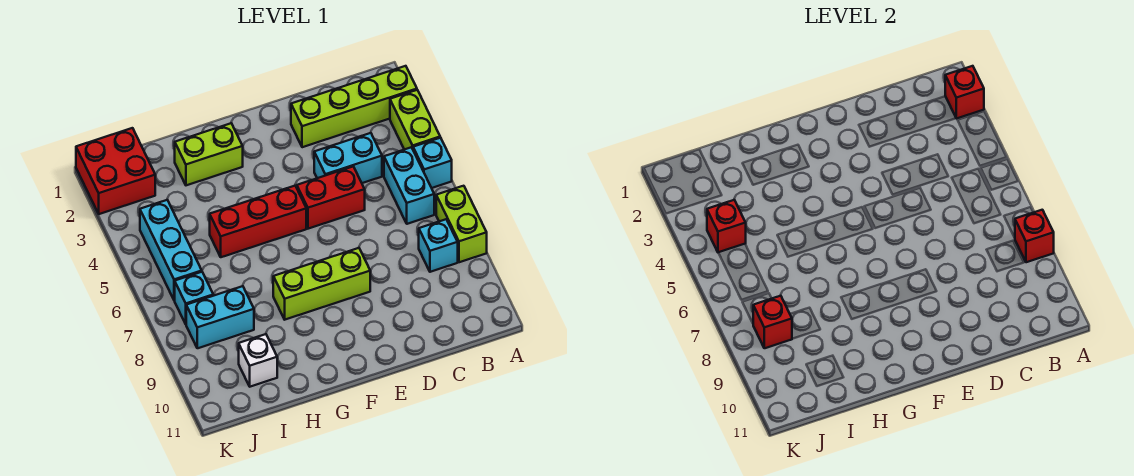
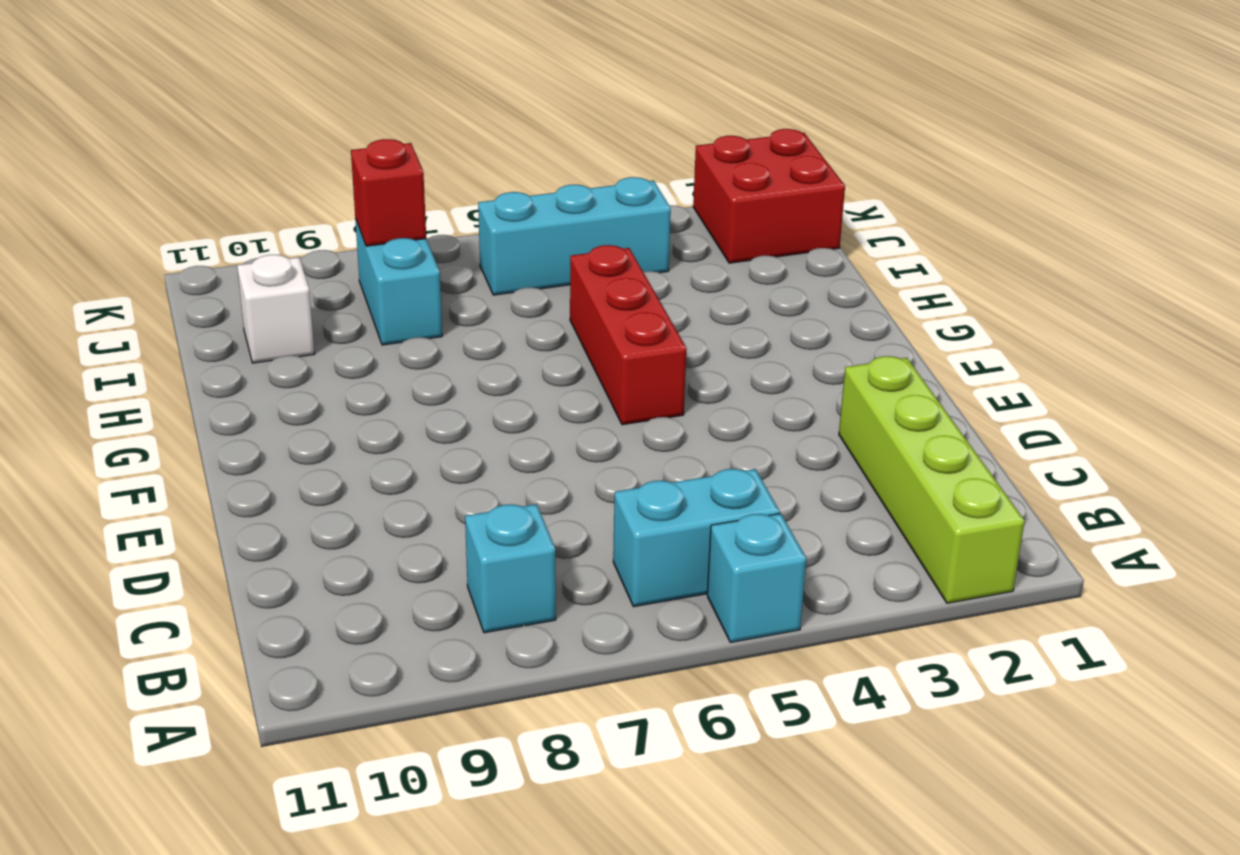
none -> lime 1x2 brick [390,90,440,150]
none -> lime 1x2 brick [436,186,487,262]
none -> cyan 1x2 brick [314,133,382,183]

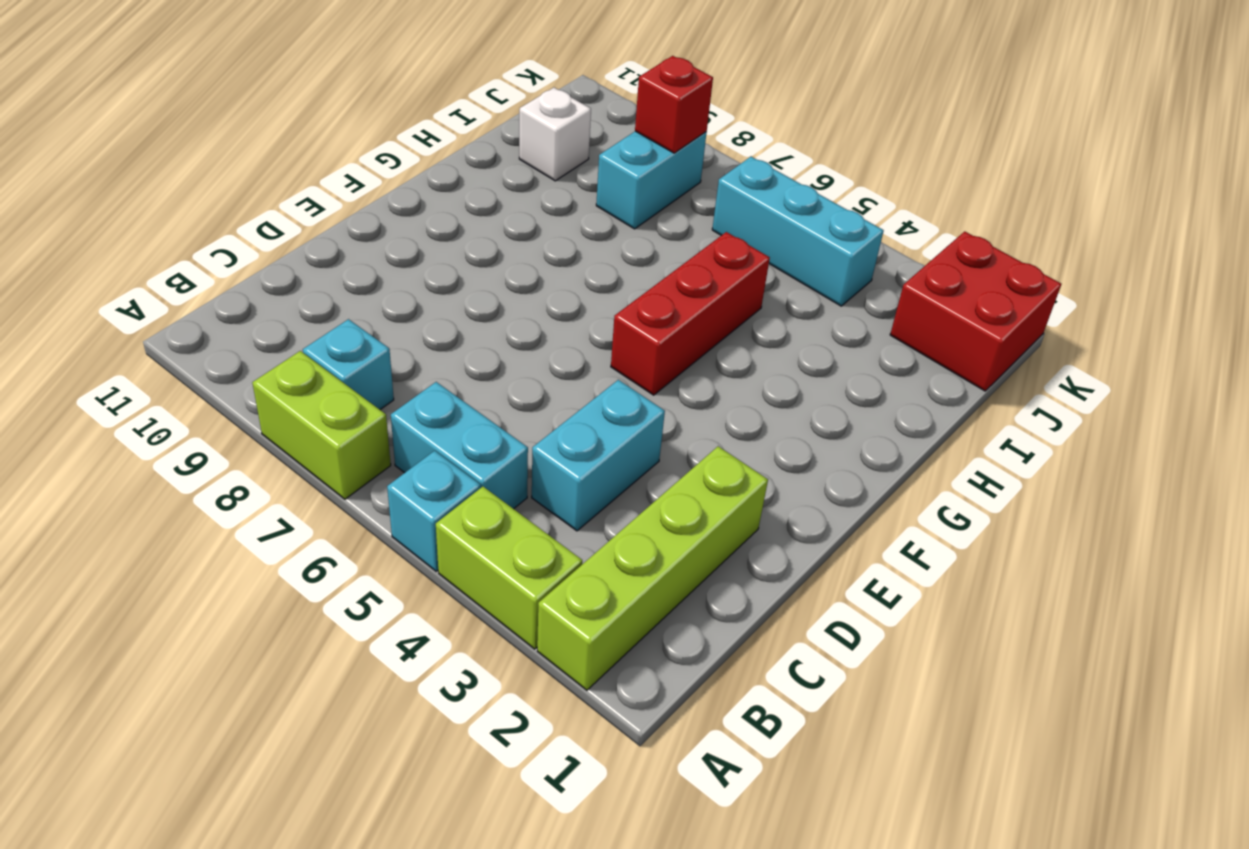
none -> red 1x2 brick [297,167,365,229]
none -> lime 1x3 brick [273,248,370,320]
none -> lime 1x2 brick [175,123,243,185]

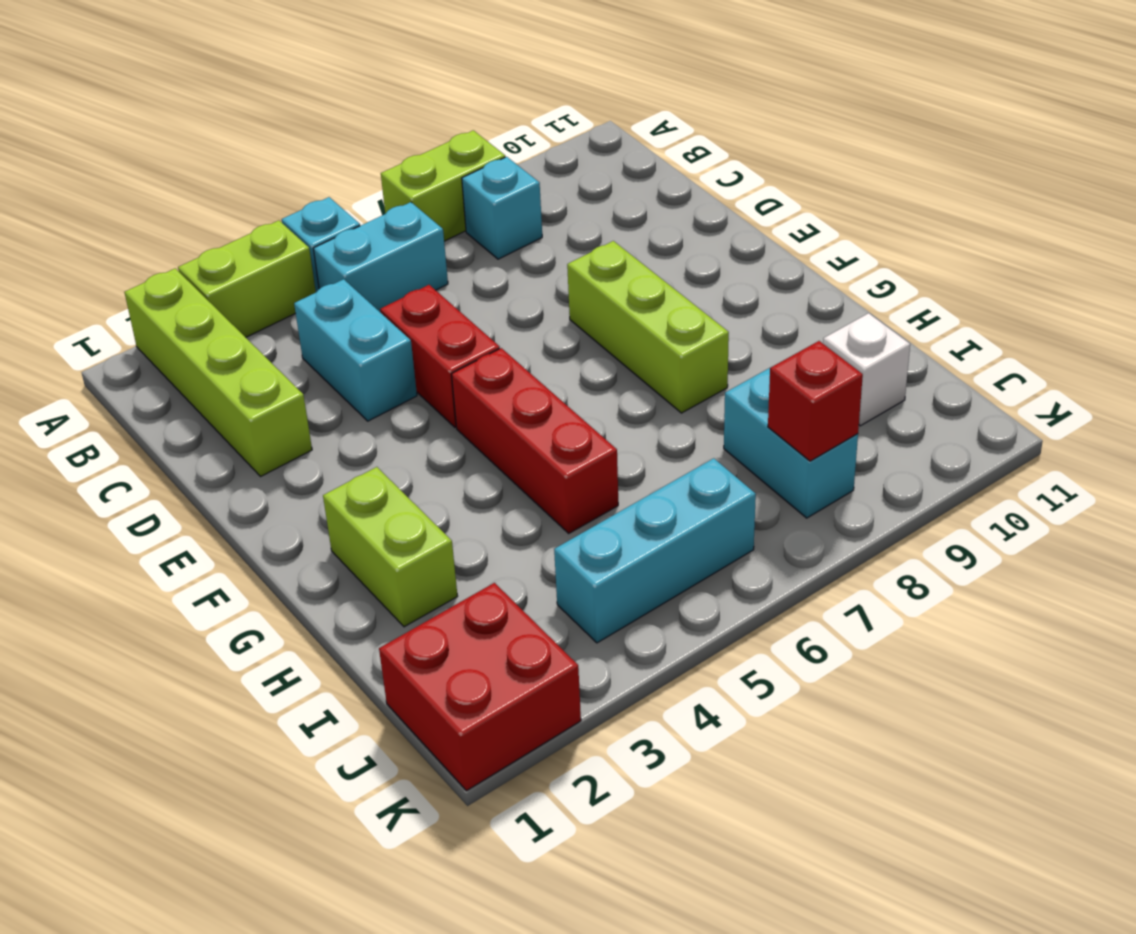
none -> cyan 1x1 brick [175,272,214,324]
none -> red 1x1 brick [945,66,984,119]
none -> red 1x1 brick [1015,210,1054,262]

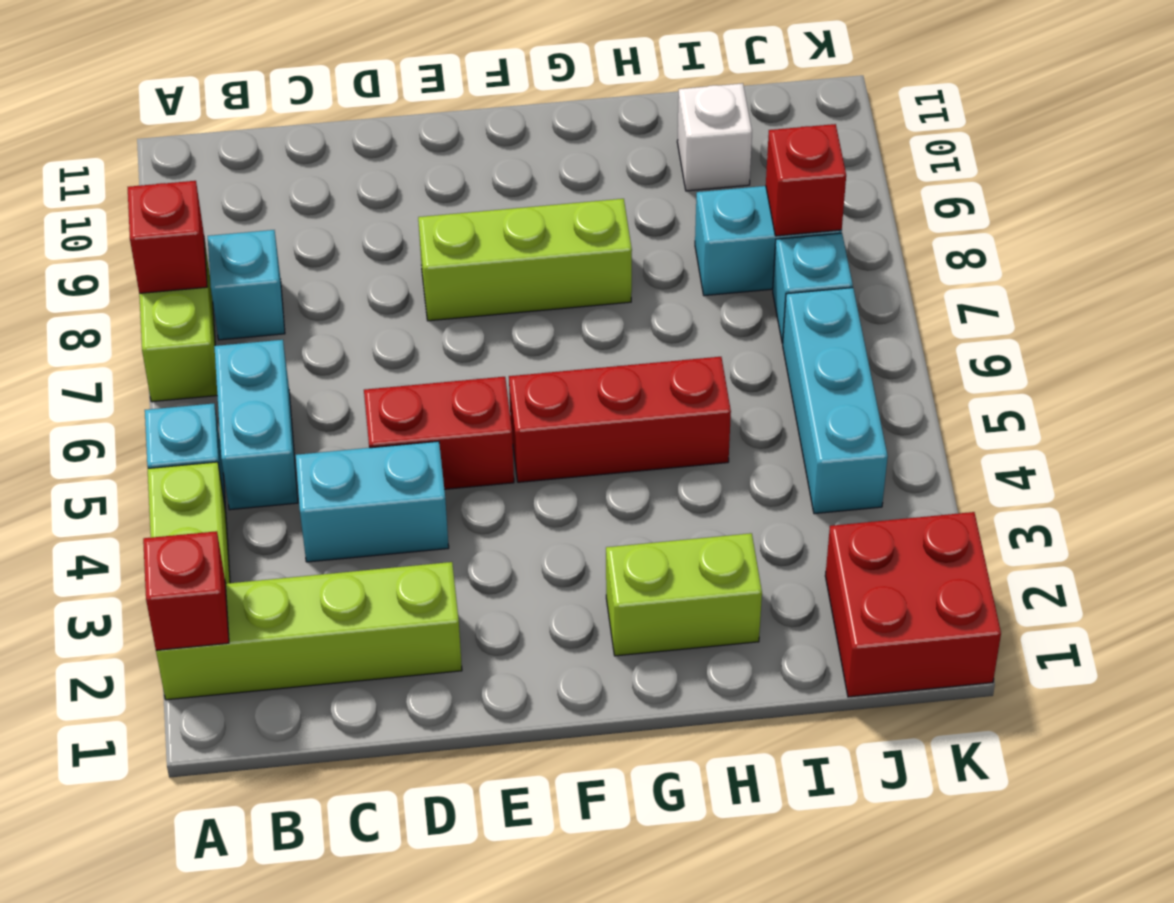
none -> red 1x1 brick [707,200,746,253]

